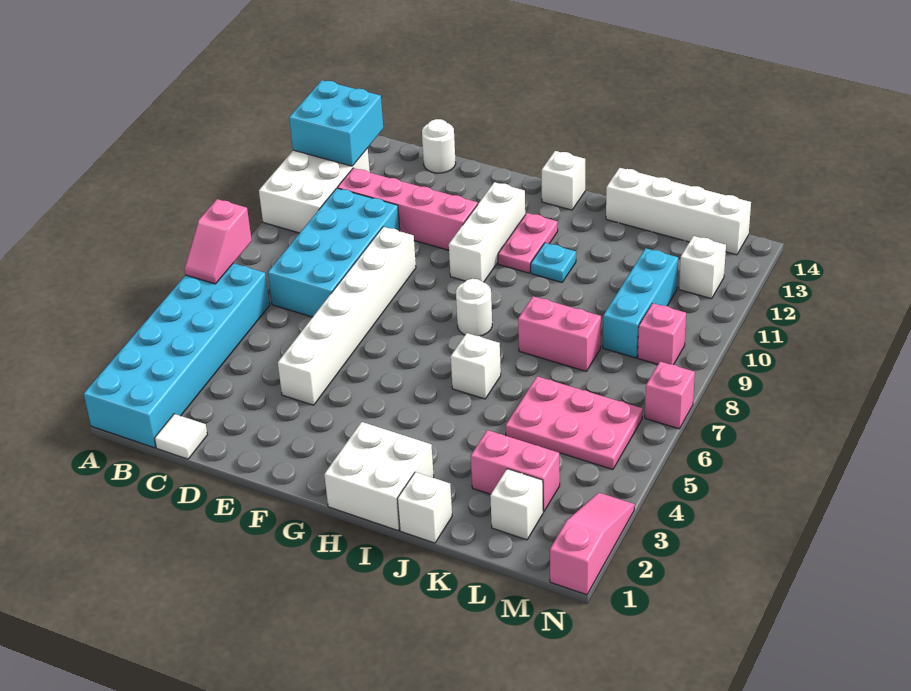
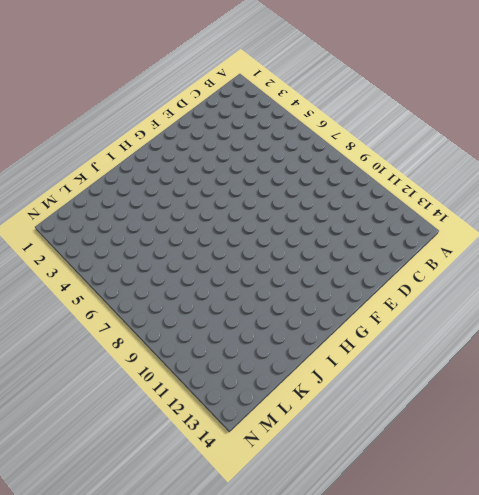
none -> cyan 2x6 brick [84,263,270,448]
none -> white 2x3 brick [259,148,370,233]
none -> white 1x1 tile [155,414,207,459]

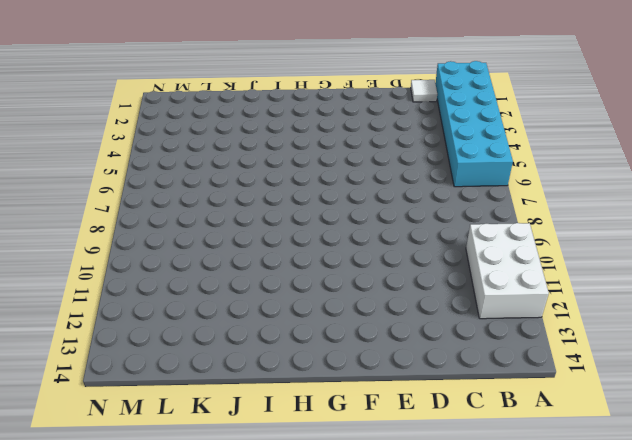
none -> cyan 2x4 brick [268,188,400,317]
none -> pink 1x4 brick [337,168,478,250]
none -> white 1x1 round brick [422,119,456,173]

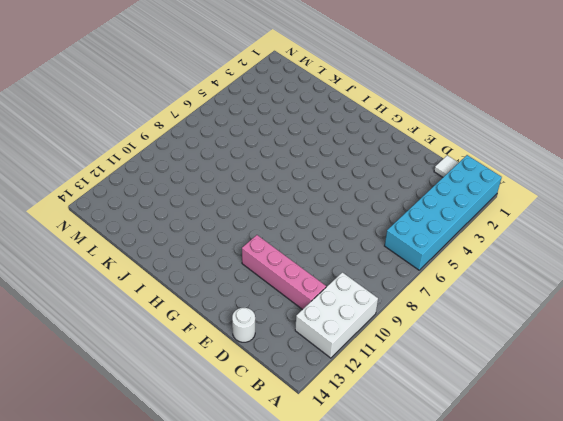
none -> cyan 2x4 brick [268,188,400,317]
none -> white 1x6 brick [278,227,416,405]
none -> white 1x3 brick [449,182,525,282]

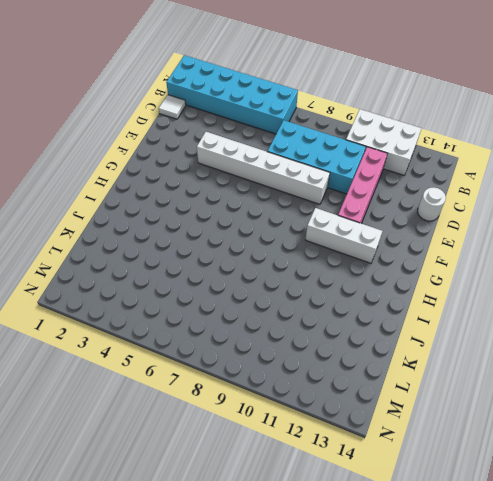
none -> white 2x2 brick [324,422,434,530]
none -> white 1x1 round brick [456,279,492,336]
none -> pink 1x2 plate [498,213,558,273]

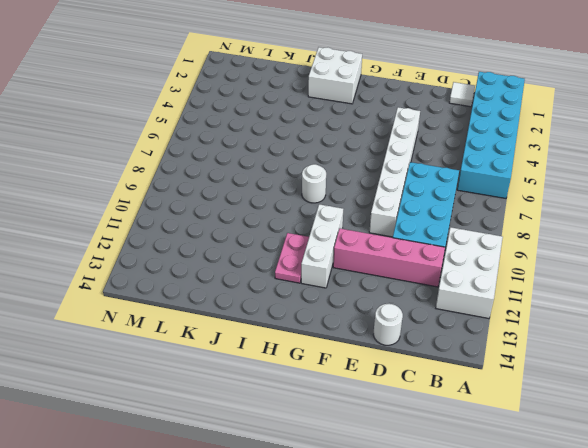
none -> white 1x1 brick [542,151,585,210]
none -> white 1x1 brick [451,333,501,399]
none -> cyan 1x1 plate [531,243,576,282]

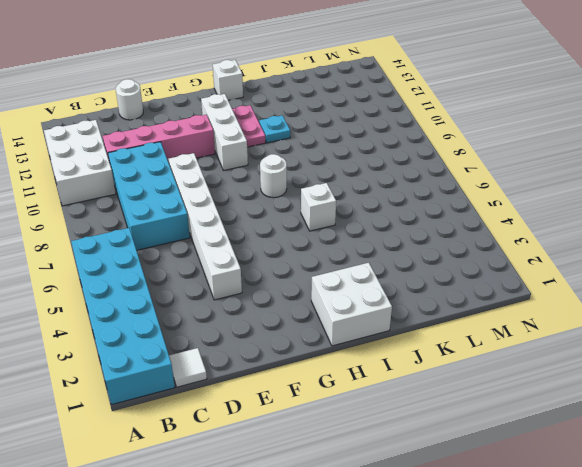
none -> white 1x1 brick [397,472,452,543]
none -> pink 1x2 brick [518,296,601,371]
none -> white 1x4 brick [606,168,751,255]

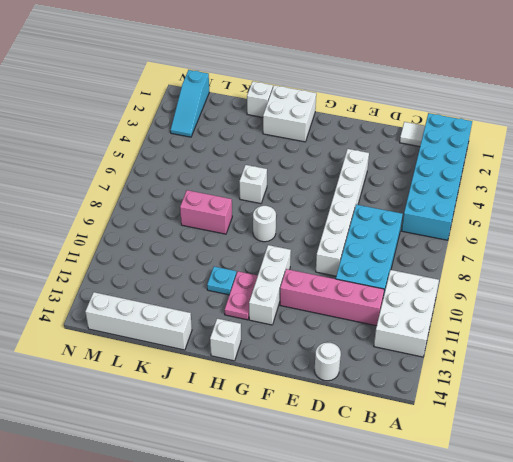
cyan 1x3 slope [171,70,209,137] -> none
none -> pink 1x2 brick [471,430,560,512]
none -> pink 2x3 plate [506,376,643,470]
none -> white 1x1 brick [490,469,543,540]

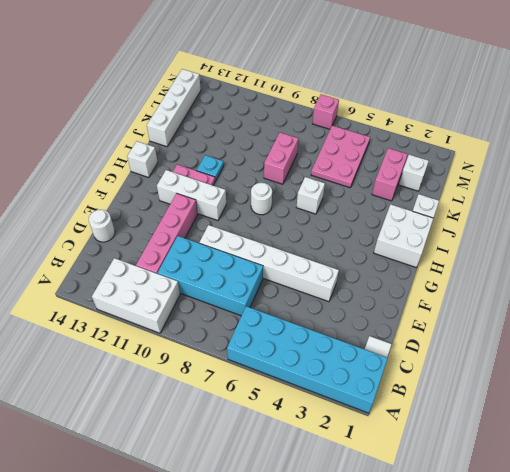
none -> cyan 1x3 brick [603,248,678,358]
none -> pink 1x1 brick [638,303,686,365]
none -> white 1x1 brick [679,236,726,299]

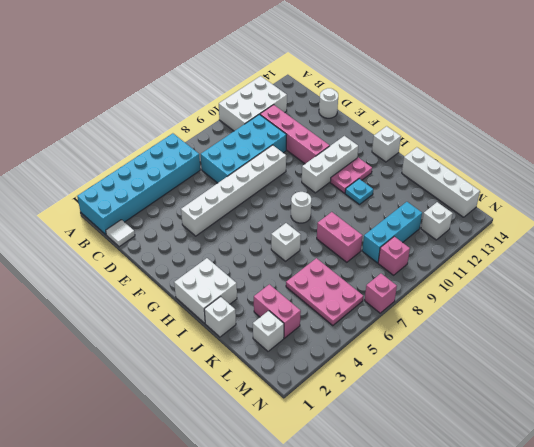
none -> pink 1x3 slope [550,493,635,595]
none -> pink 1x2 slope [184,199,252,284]
none -> cyan 2x2 brick [289,80,383,166]

